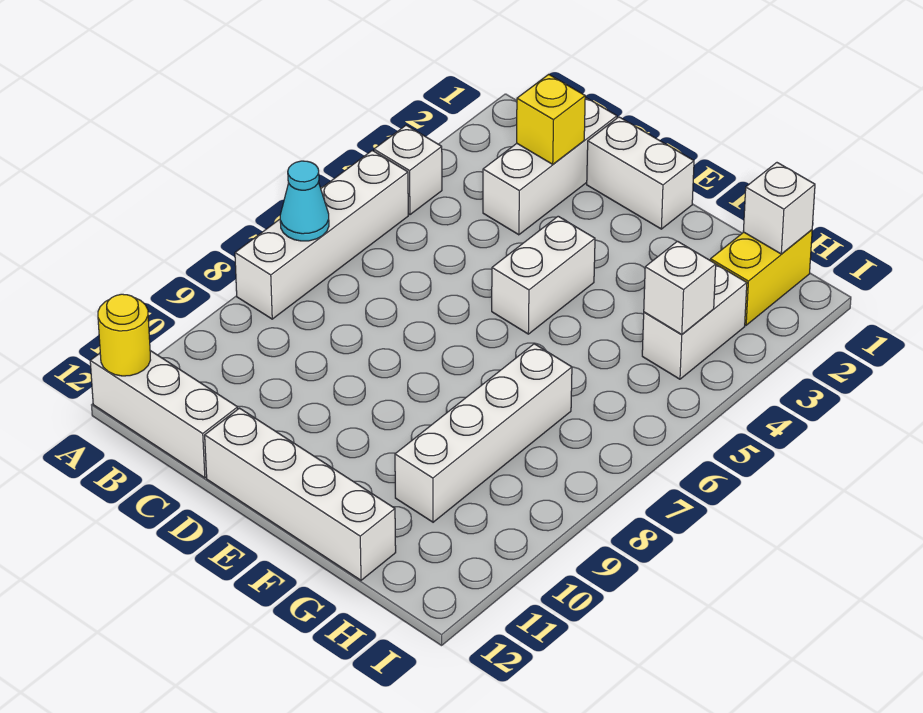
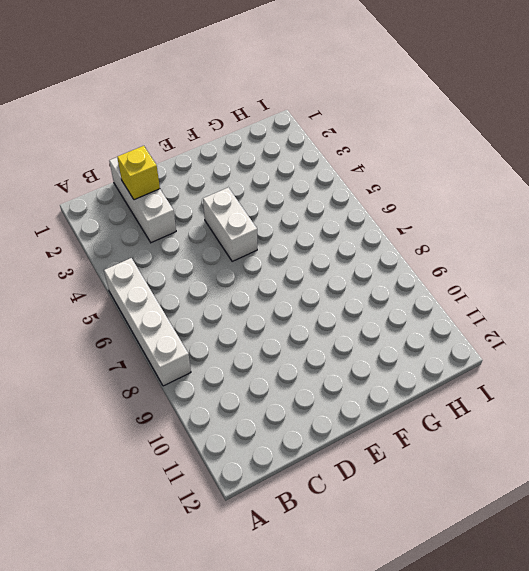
none -> white 1x1 brick [374,125,442,215]
none -> white 1x3 brick [90,351,238,478]
none -> white 1x2 brick [587,117,694,229]

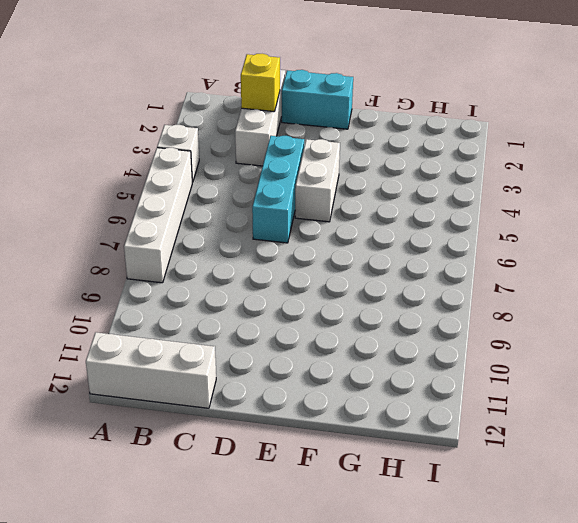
cyan 1x2 brick [282,70,353,129] -> white 1x2 brick [587,117,694,229]
cyan 1x3 brick [252,136,304,243] -> none
none -> white 1x4 brick [205,408,396,580]
none -> white 1x4 brick [395,344,572,522]
none -> yellow 1x2 brick [710,230,812,325]

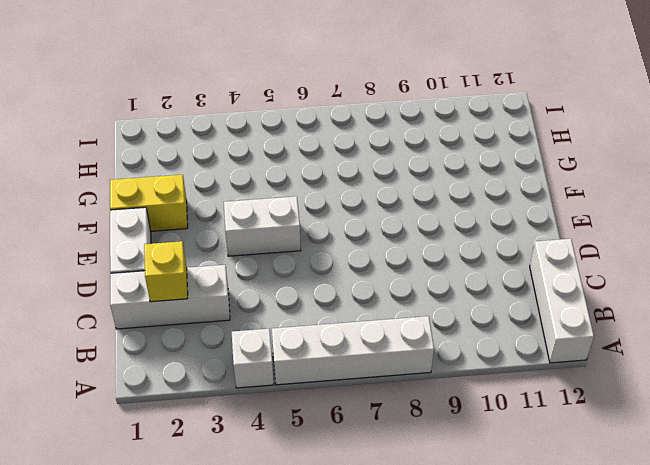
yellow 1x2 brick [110,175,188,231] -> yellow 1x2 brick moved to [710,230,812,325]
none -> white 1x4 brick [205,408,396,580]
none -> white 1x4 brick [395,344,572,522]
none -> white 1x2 brick [642,264,747,379]

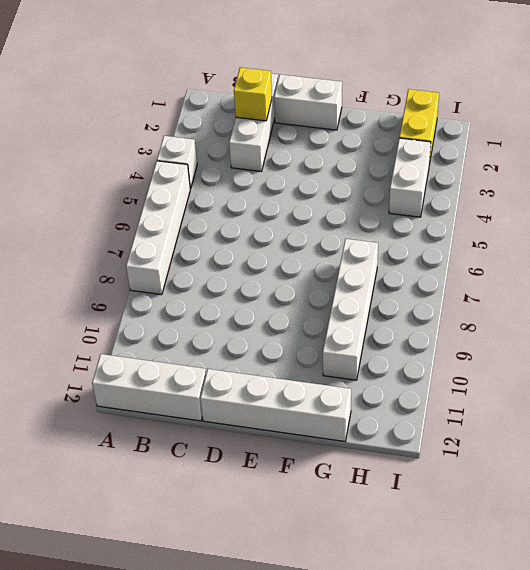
none -> white 1x2 brick [492,216,595,334]
none -> cyan 1x1 cone [280,161,329,241]
none -> yellow 1x1 round brick [98,294,150,376]

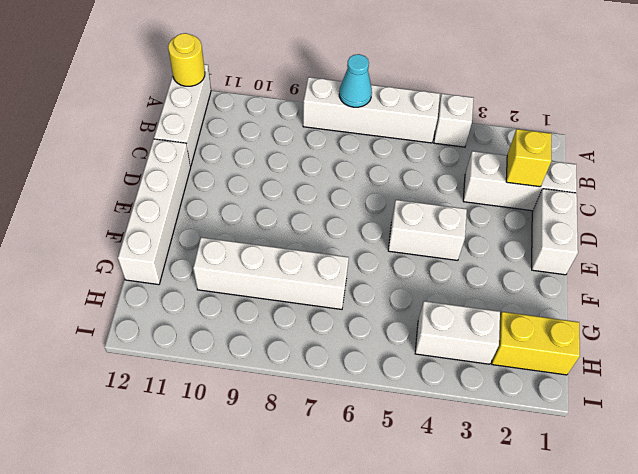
none -> white 1x1 brick [743,163,815,254]
none -> white 1x1 brick [644,241,716,335]

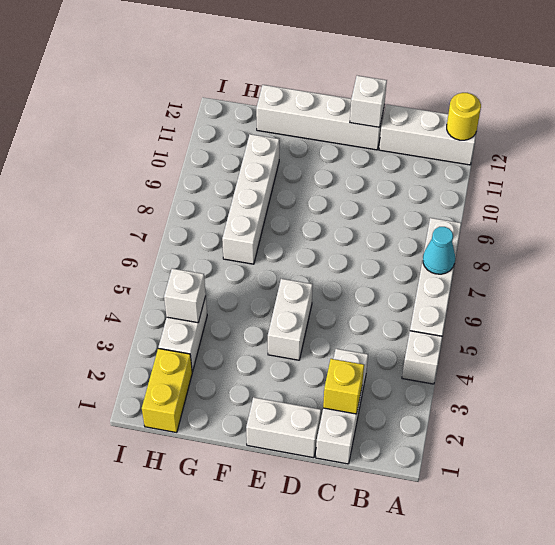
white 1x1 brick [350,76,387,127] -> white 1x1 brick moved to [743,163,815,254]

